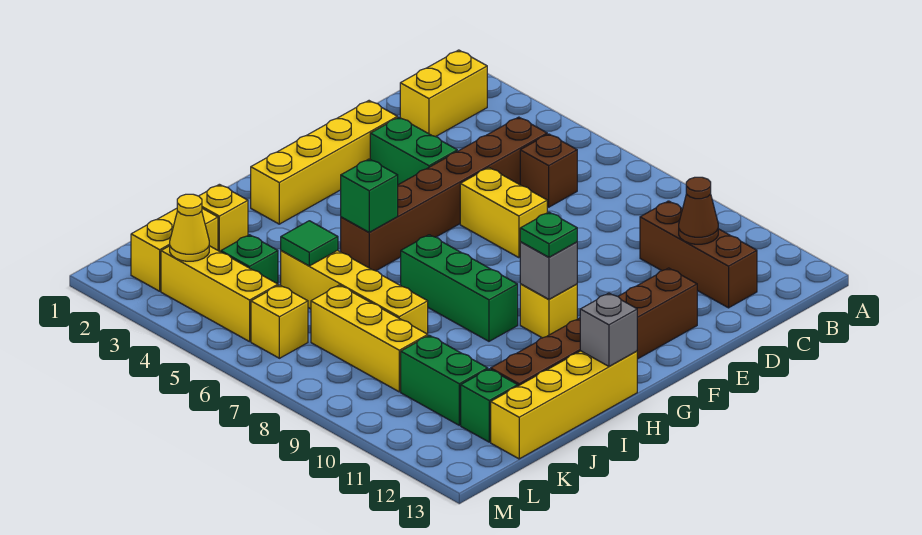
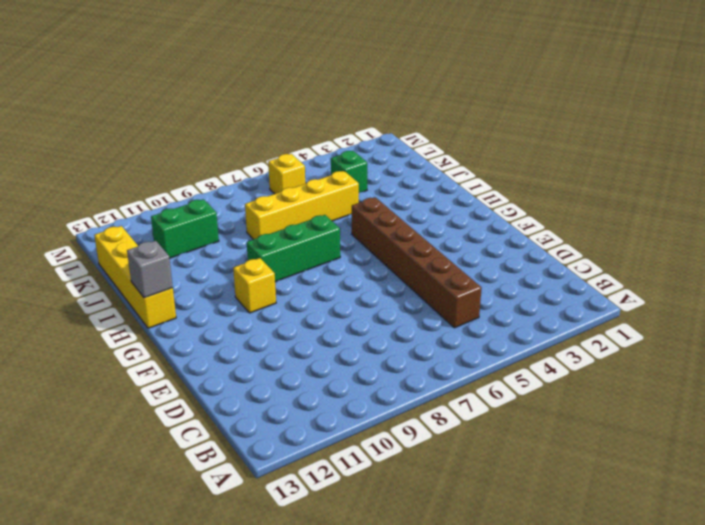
none -> yellow 1x2 brick [400,50,487,137]
none -> brown 1x1 brick [520,134,577,207]
none -> brown 1x3 brick [640,201,757,308]

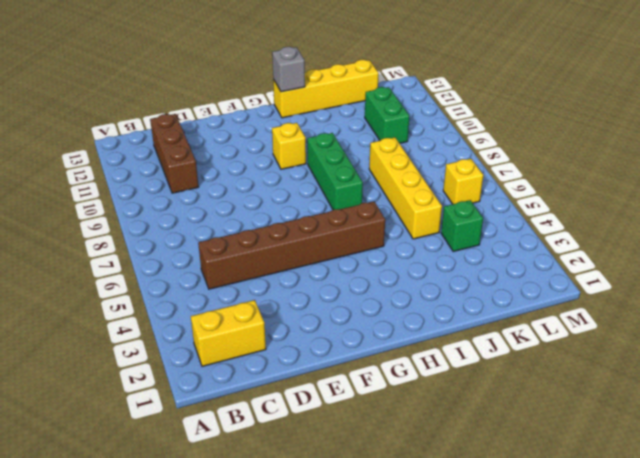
none -> brown 1x1 brick [520,134,577,207]
none -> yellow 1x4 brick [251,101,398,224]
none -> green 1x2 brick [370,117,457,185]

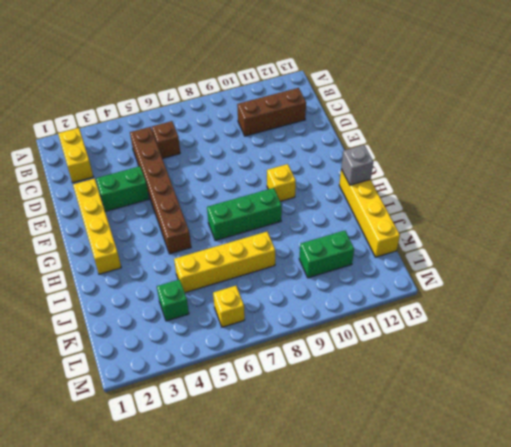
none -> yellow 1x2 brick [460,168,547,258]
none -> brown 1x6 brick [491,268,697,386]
none -> yellow 1x1 brick [199,184,248,252]

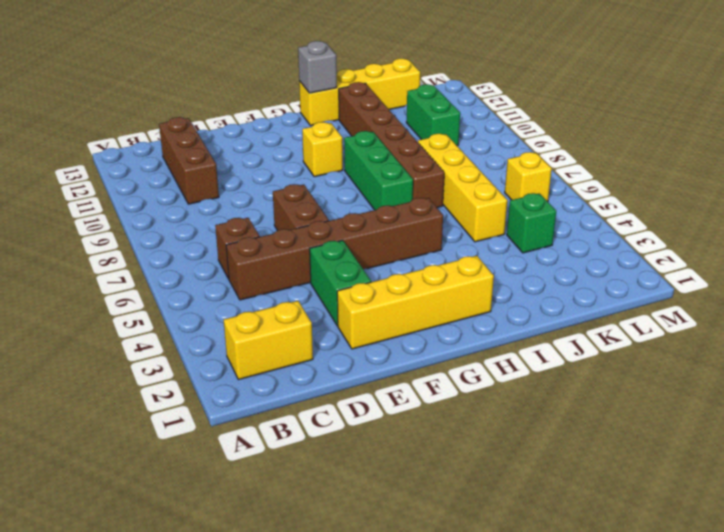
brown 1x2 brick [273,184,329,231] -> yellow 1x2 brick [460,168,547,258]
brown 1x6 brick [339,82,444,208] -> brown 1x6 brick turned to [491,268,697,386]
none -> yellow 1x1 brick [199,184,248,252]
none -> yellow 1x2 brick [131,208,218,291]
none -> yellow 1x3 brick [311,285,428,392]

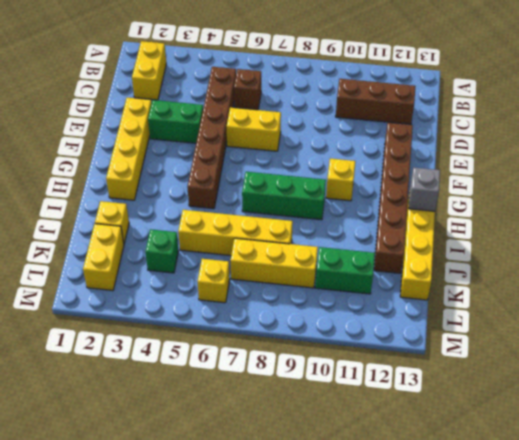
none -> green 1x1 brick [461,369,518,442]
none -> yellow 1x3 brick [161,246,278,342]
none -> brown 1x1 cone [679,177,718,244]

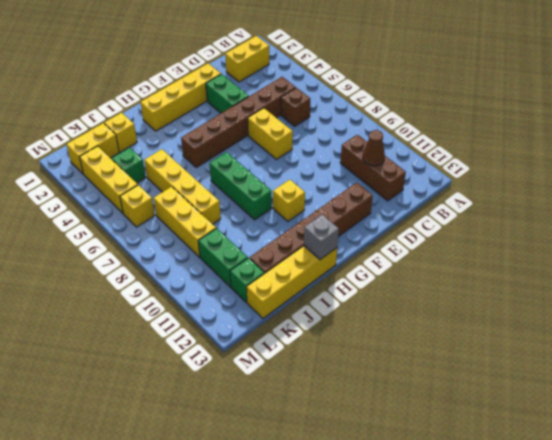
none -> grey 1x1 brick [520,242,577,299]
none -> green 1x1 brick [341,159,398,232]
none -> green 1x1 tile [281,221,338,266]

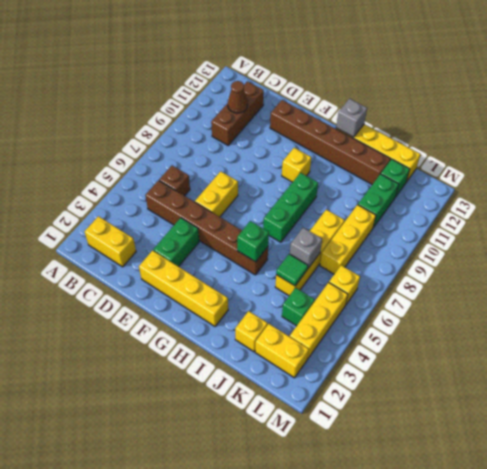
grey 1x1 brick [290,228,322,268] -> grey 1x1 brick moved to [520,242,577,299]
none -> yellow 1x1 cone [170,194,209,261]
none -> green 1x1 plate [520,212,577,257]

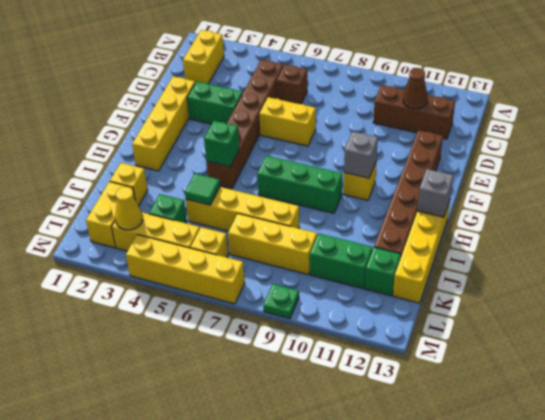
yellow 1x4 brick [126,234,245,304] -> none
green 1x1 plate [263,284,299,319] -> green 1x1 plate moved to [520,212,577,257]

